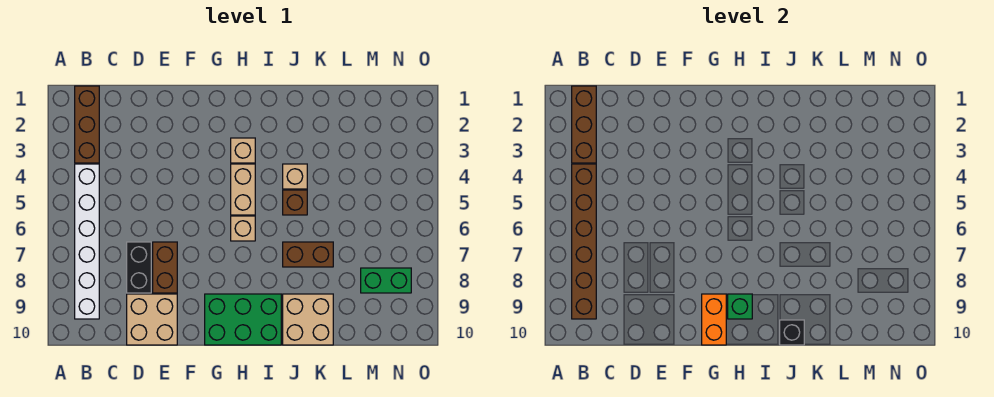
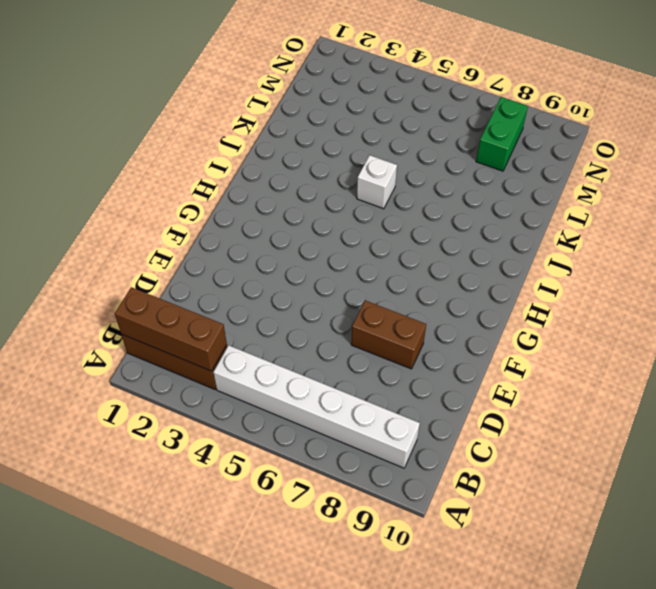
white 1x1 brick [357,155,397,209] -> brown 1x1 brick [283,190,307,215]
none -> black 1x2 brick [127,242,151,293]
none -> tan 2x2 brick [127,294,177,345]
none -> green 2x3 brick [205,294,281,345]

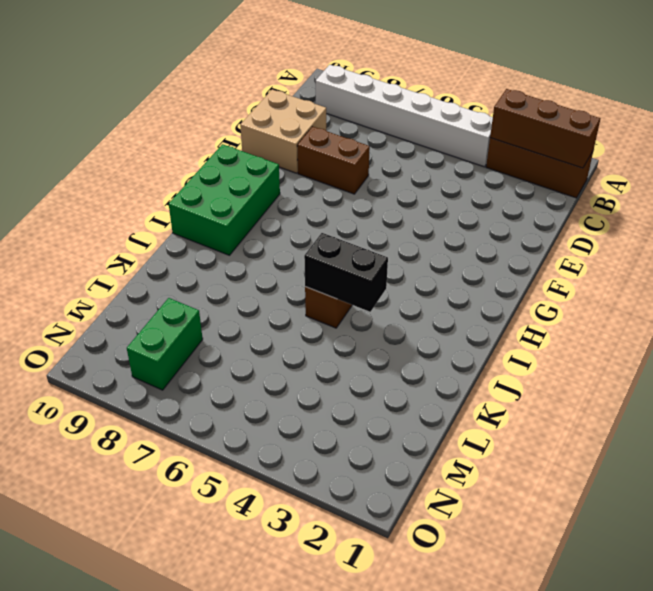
black 1x2 brick [304,233,388,312] -> black 1x2 brick moved to [127,242,151,293]
none -> tan 1x1 brick [231,138,255,163]
none -> tan 1x2 brick [231,164,255,215]
none -> tan 1x1 brick [231,216,255,241]

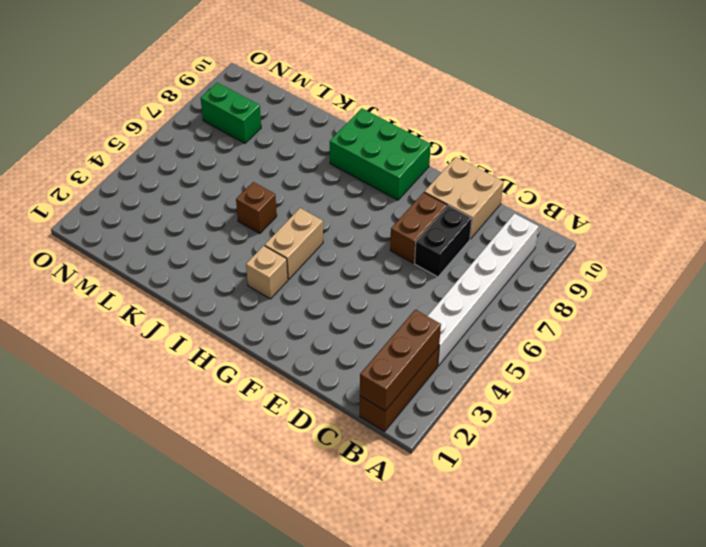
none -> tan 1x1 brick [231,216,255,241]
none -> tan 1x1 brick [283,164,307,189]
none -> brown 1x2 brick [283,242,333,267]

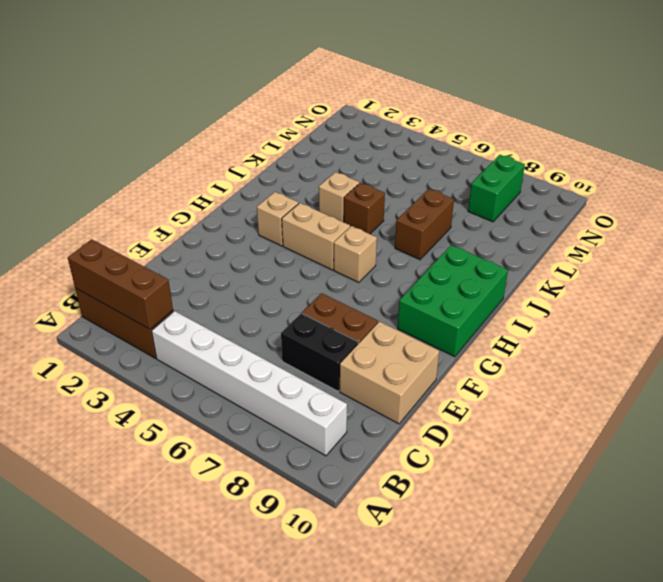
none -> tan 2x2 brick [283,294,333,345]
none -> brown 1x6 brick [572,164,596,319]
none -> orange 1x2 brick [702,294,726,345]

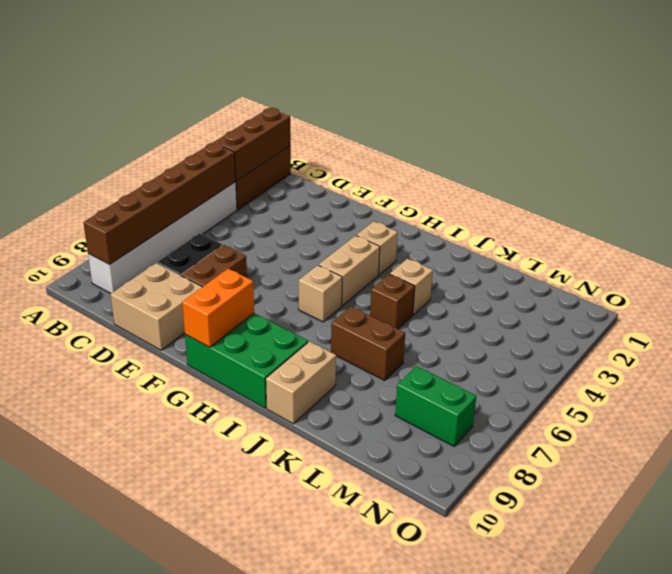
tan 1x2 brick [266,341,336,424] -> tan 2x2 brick [283,294,333,345]
none -> green 1x1 brick [728,294,752,319]
none -> black 1x1 brick [780,320,804,345]

